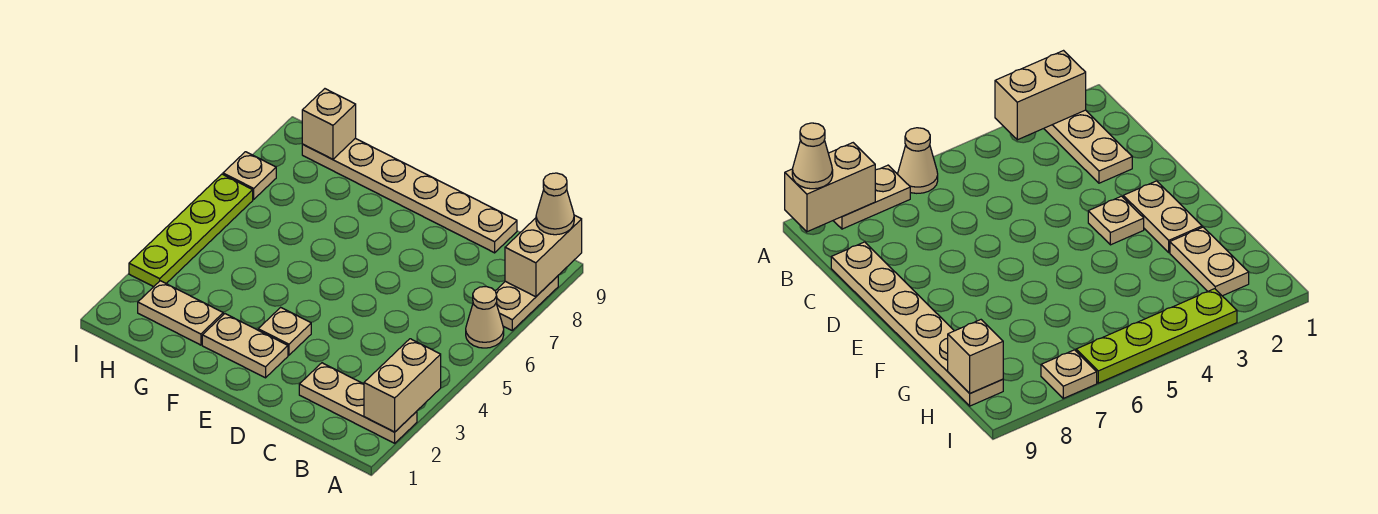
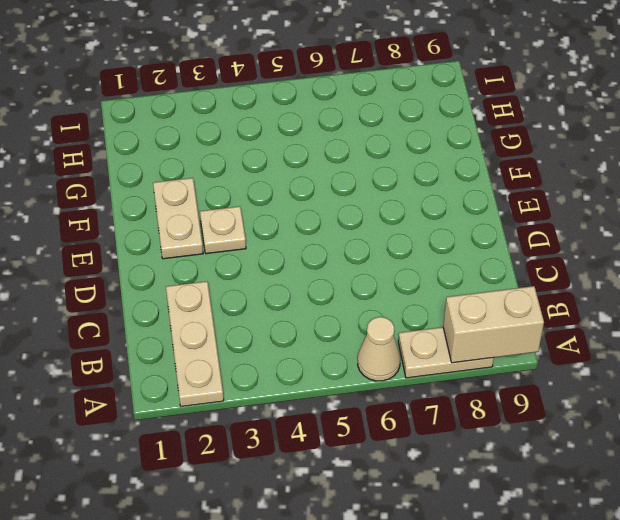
none -> tan 1x6 plate [302,138,517,253]
none -> tan 1x2 plate [138,281,223,345]
none -> lime 1x4 plate [129,174,253,287]

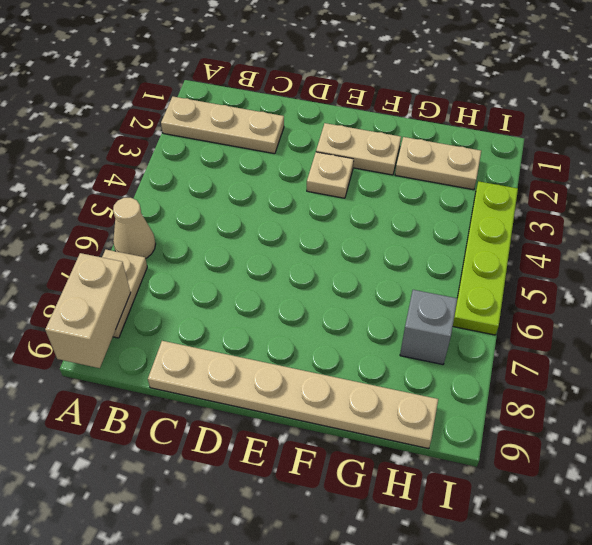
grey 1x1 brick [400,290,457,365] -> none
none -> tan 1x1 plate [223,152,276,199]
none -> tan 1x2 brick [364,339,441,432]
none -> tan 1x1 brick [302,89,356,159]

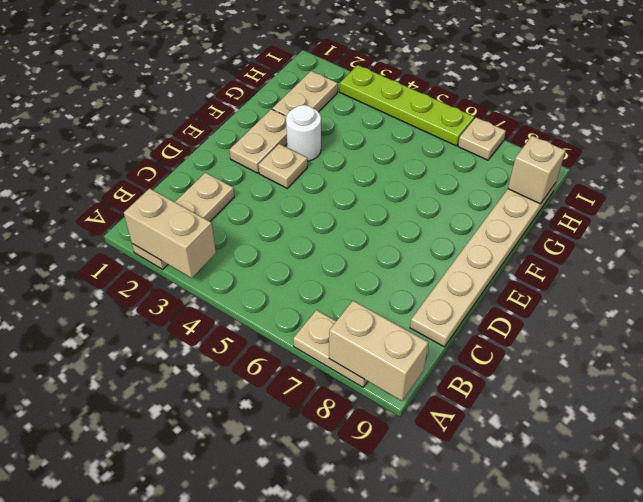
white 1x1 round brick [286,105,321,161] -> none
none -> tan 1x1 cone [466,287,504,348]
none -> tan 1x1 cone [536,173,574,235]

